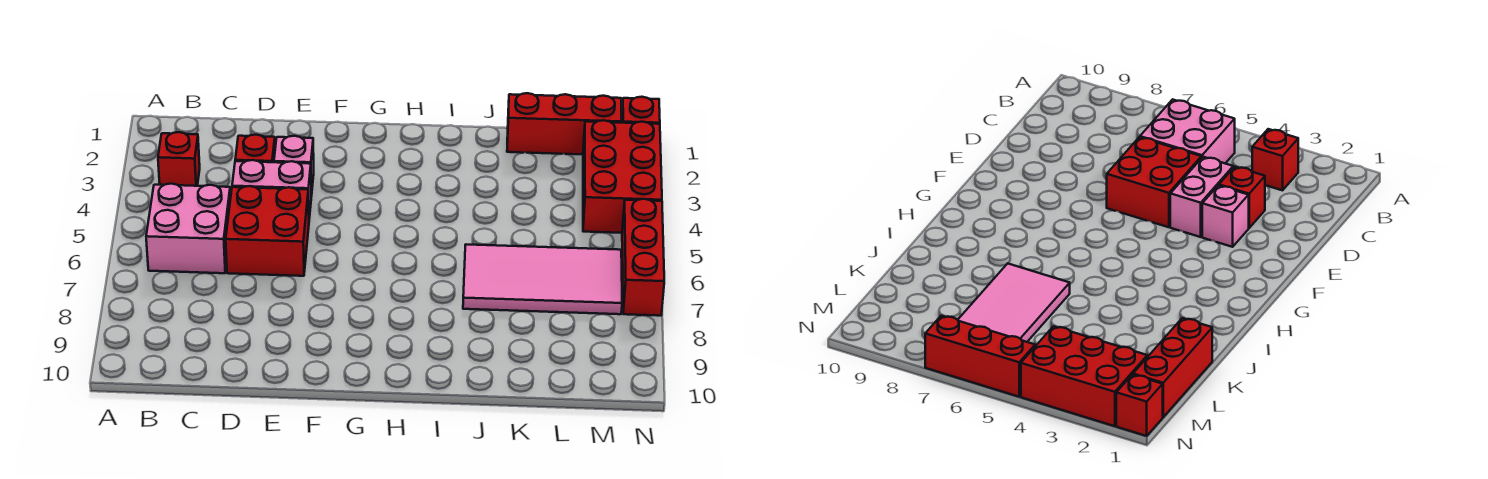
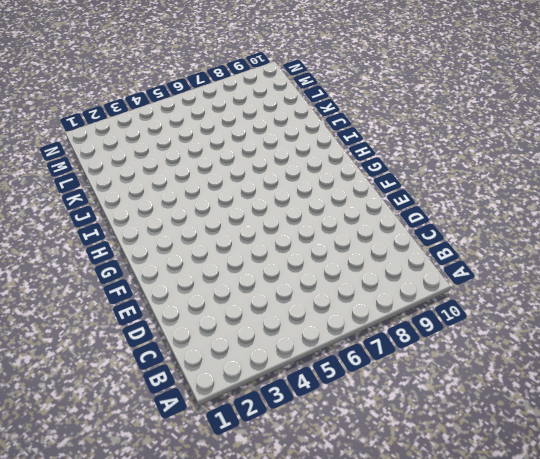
none -> red 1x1 brick [158,132,200,186]
none -> pink 2x2 brick [146,184,231,273]

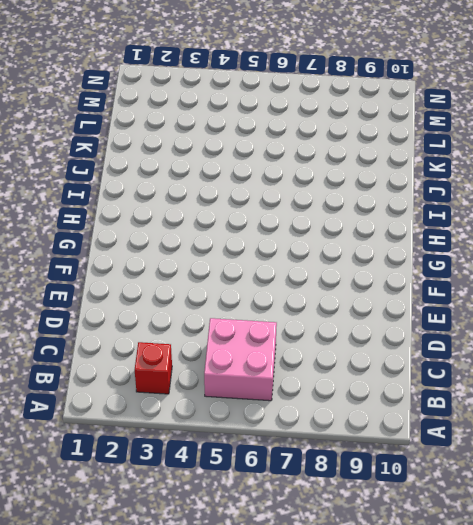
none -> red 1x1 brick [235,135,275,162]
none -> pink 1x2 brick [232,160,311,218]

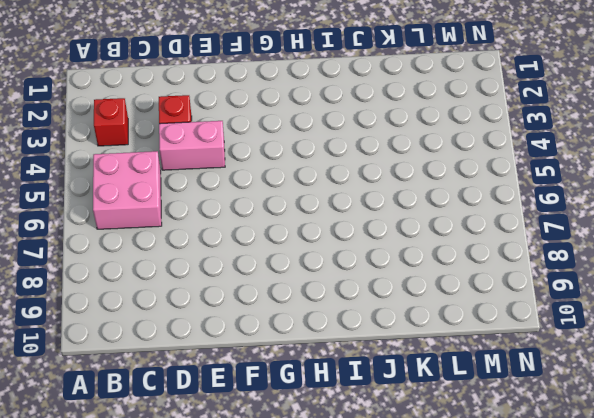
none -> red 2x2 brick [226,186,309,276]
none -> pink 1x1 brick [274,136,314,196]

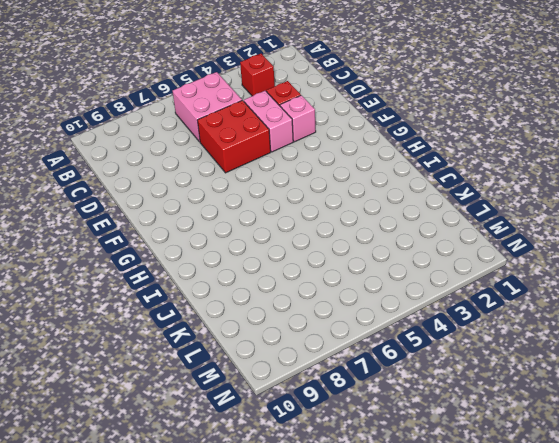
none -> pink 2x4 tile [463,245,622,314]
none -> red 1x3 brick [507,93,622,154]

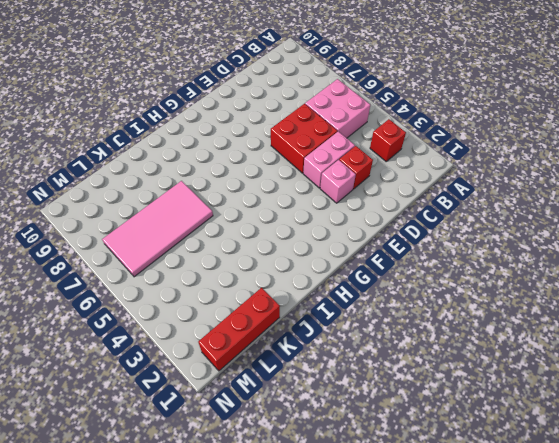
none -> red 2x3 brick [583,120,662,233]
none -> red 1x1 brick [621,97,660,124]

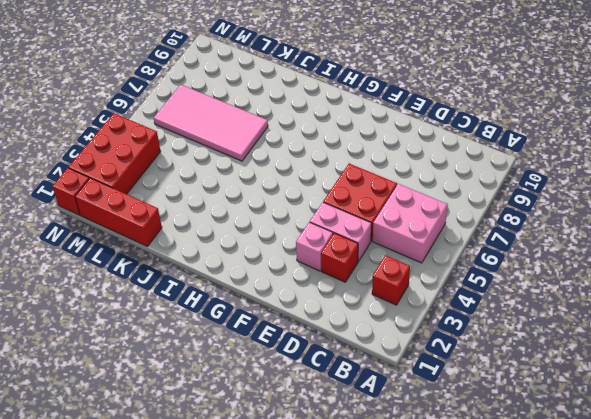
none -> red 1x3 brick [622,199,664,316]

